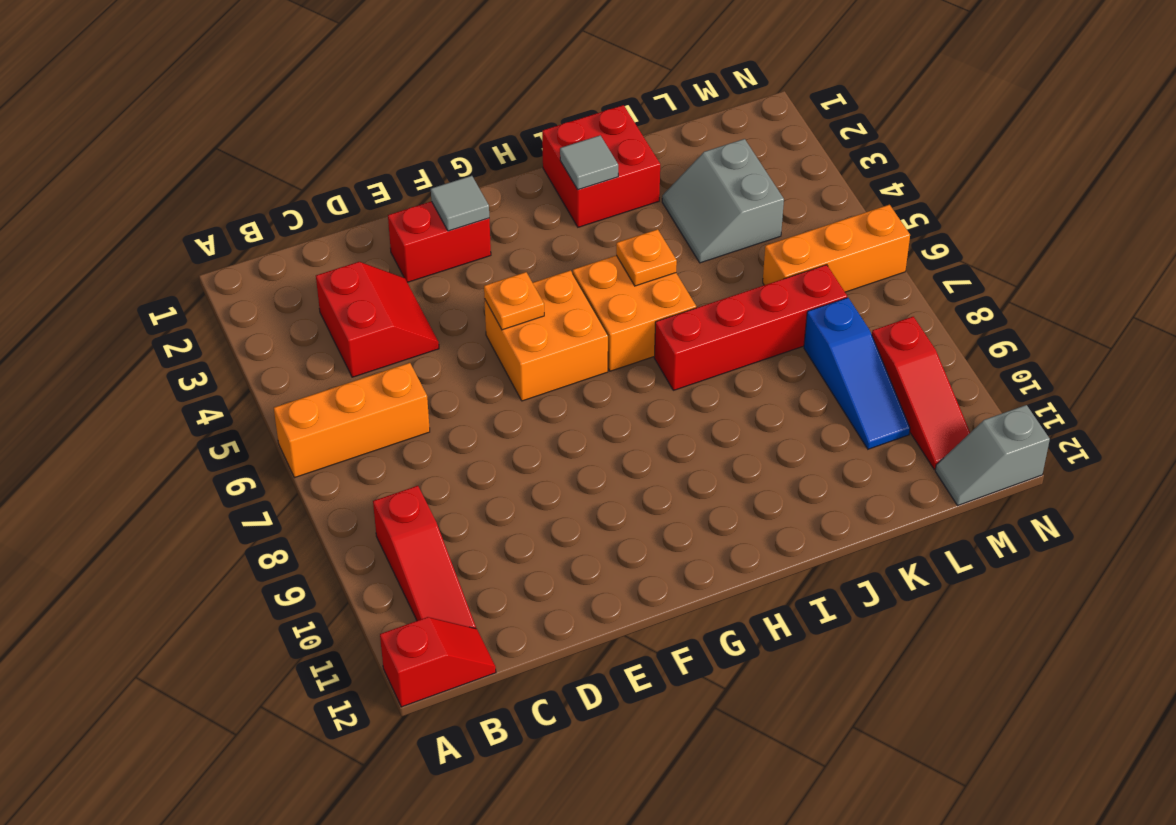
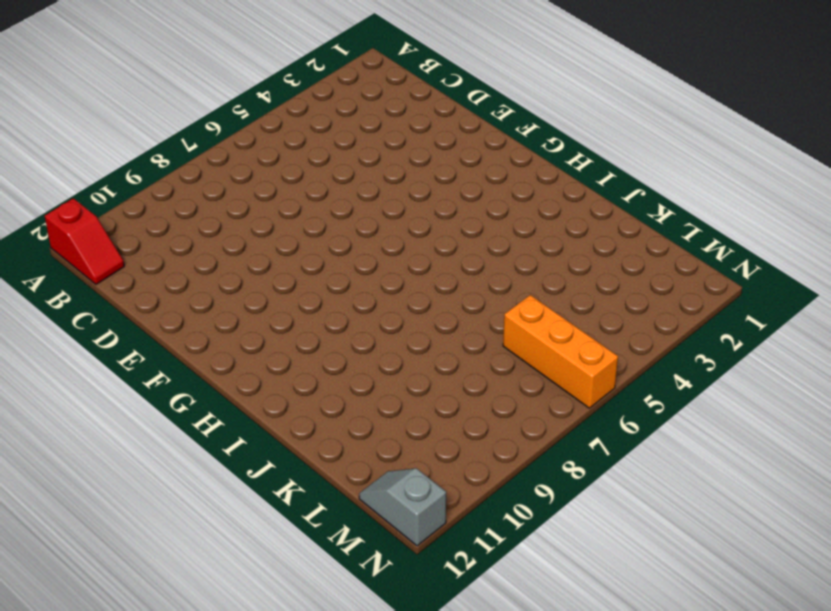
none -> orange 1x3 brick [274,363,430,478]
none -> red 1x3 slope [373,486,476,628]
none -> red 2x2 slope [316,262,439,377]

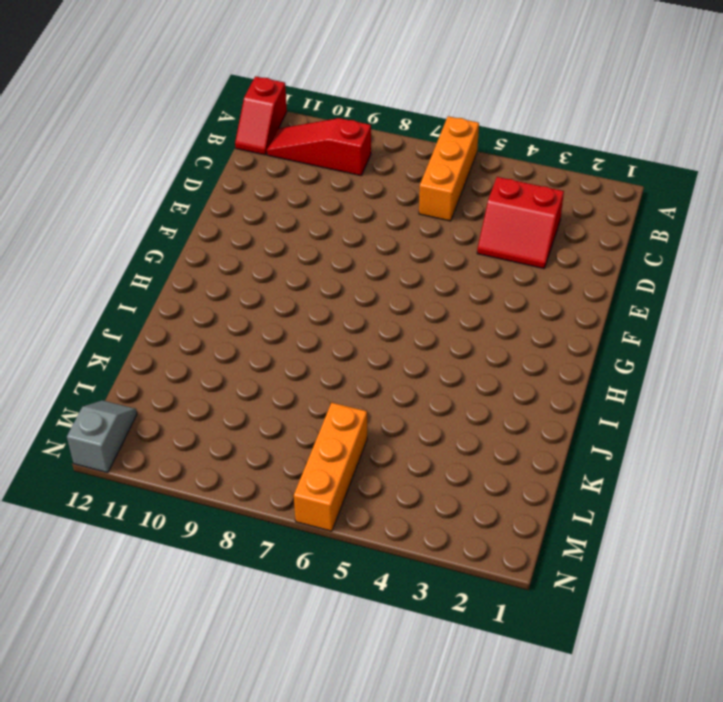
none -> red 1x2 brick [388,201,491,282]
none -> orange 2x2 brick [485,270,608,401]
none -> orange 2x2 brick [573,255,696,371]

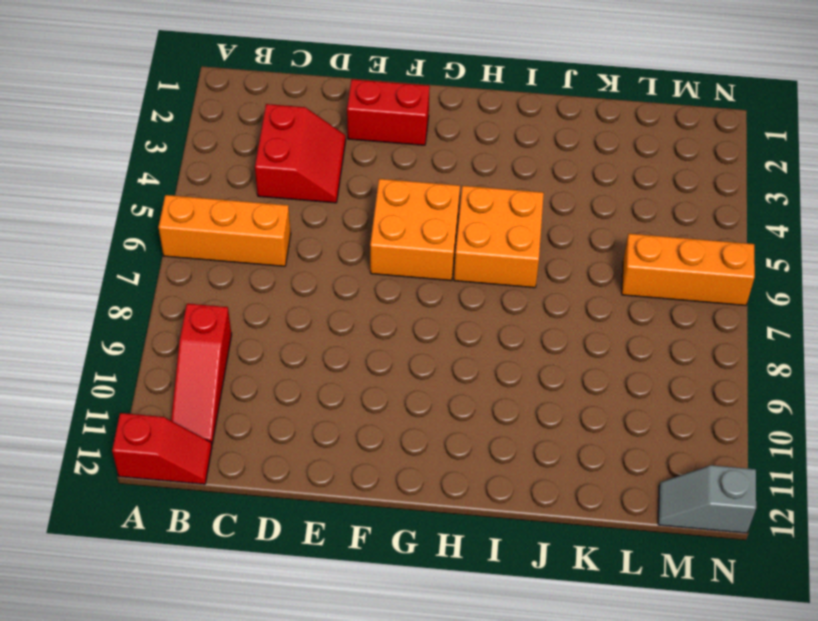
none -> red 2x2 brick [542,105,660,227]
none -> red 1x4 brick [654,265,847,390]
none -> grey 2x2 slope [662,139,784,263]

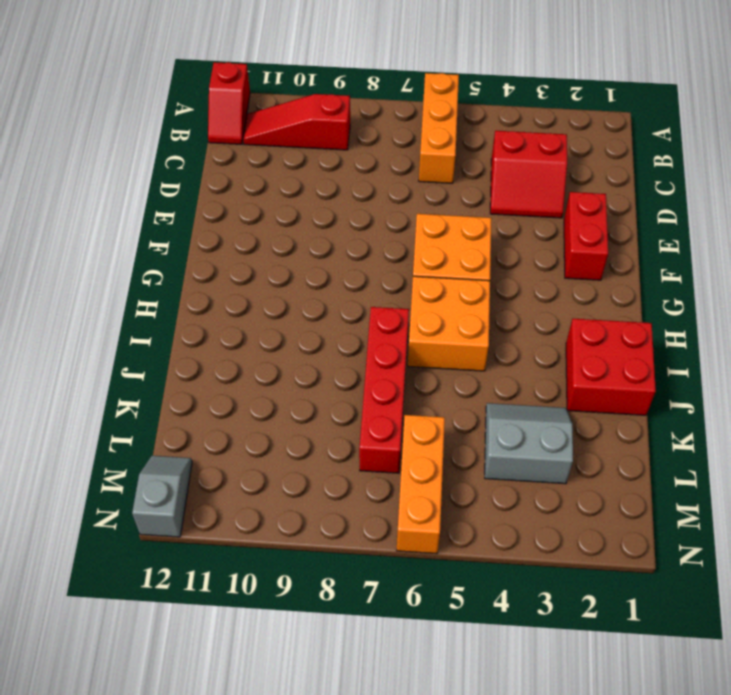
none -> blue 1x3 slope [804,298,910,449]
none -> red 1x3 slope [872,317,970,469]
none -> grey 1x1 tile [431,176,489,231]

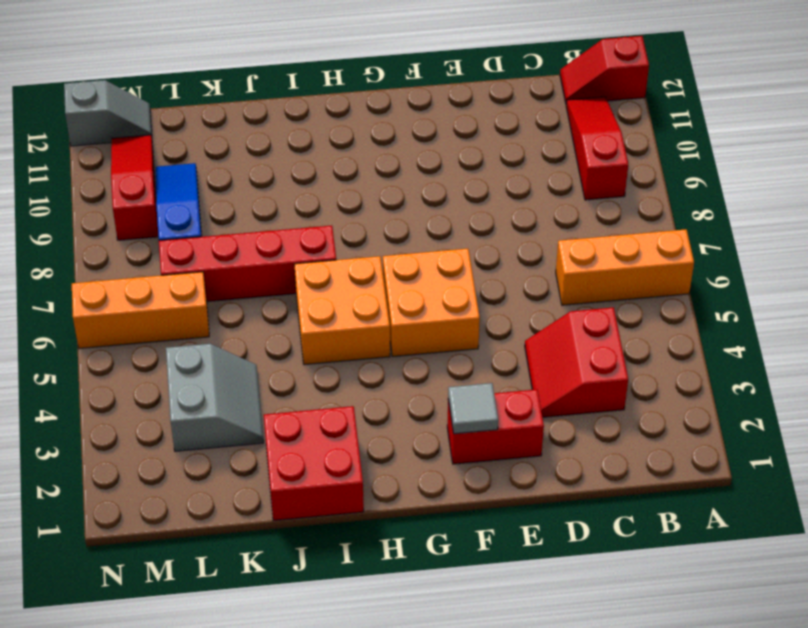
none -> orange 1x1 plate [484,272,544,330]
none -> grey 1x1 tile [560,135,618,190]
none -> orange 1x1 plate [616,229,677,286]

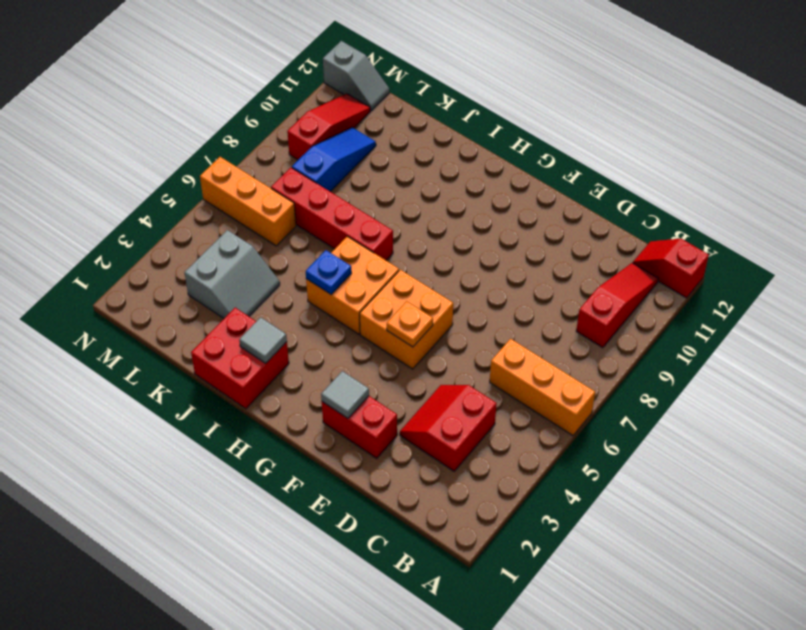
blue 1x1 plate [306,250,351,295] -> orange 1x1 plate [616,229,677,286]

